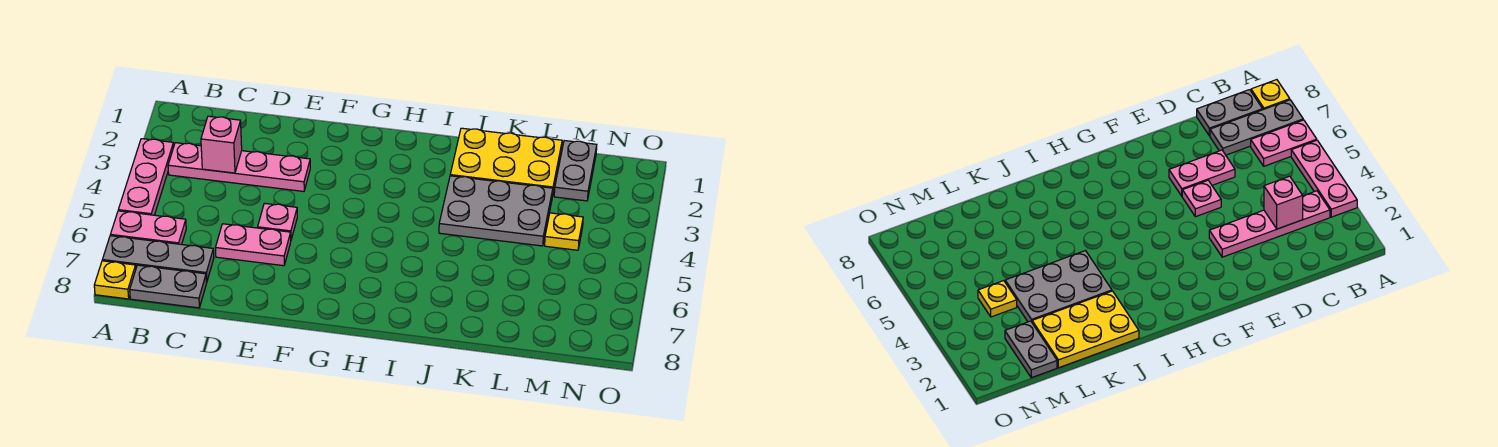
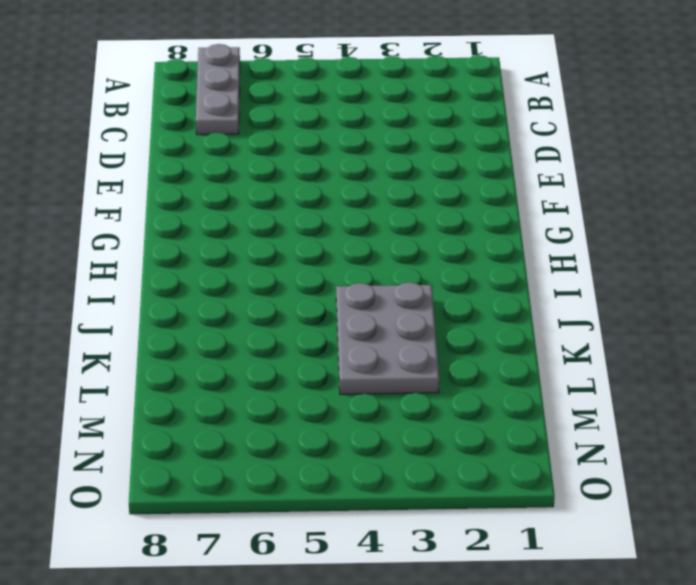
none -> pink 1x3 plate [118,139,174,215]
none -> pink 1x2 plate [110,211,186,244]
none -> yellow 1x1 plate [94,261,136,299]

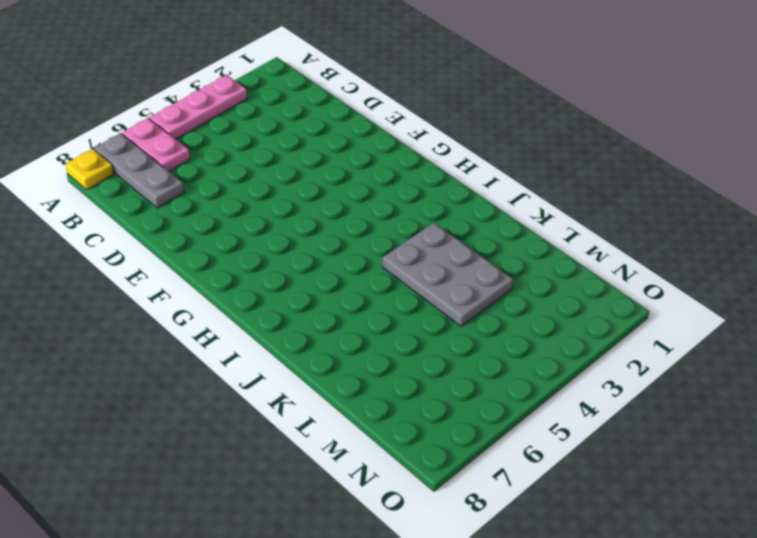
none -> pink 1x4 plate [168,143,310,191]
none -> grey 1x2 plate [130,265,207,308]
none -> pink 1x2 plate [215,224,291,266]

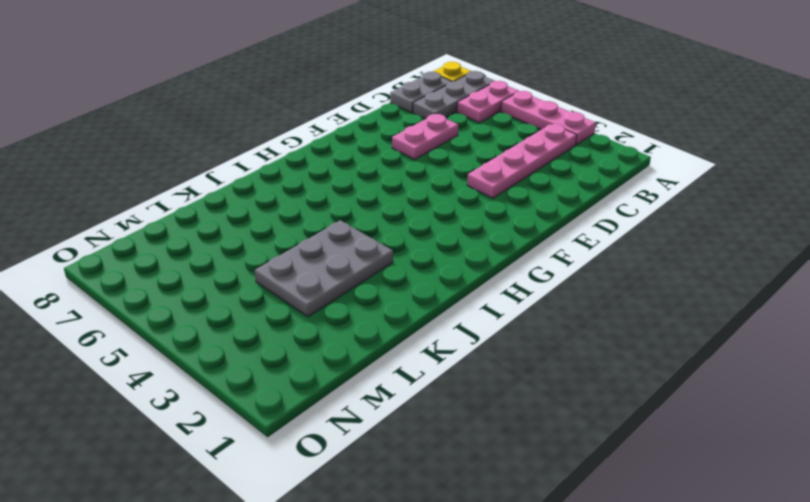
none -> pink 1x1 plate [258,203,297,239]
none -> yellow 2x3 plate [450,128,562,192]
none -> grey 1x2 plate [554,141,597,201]

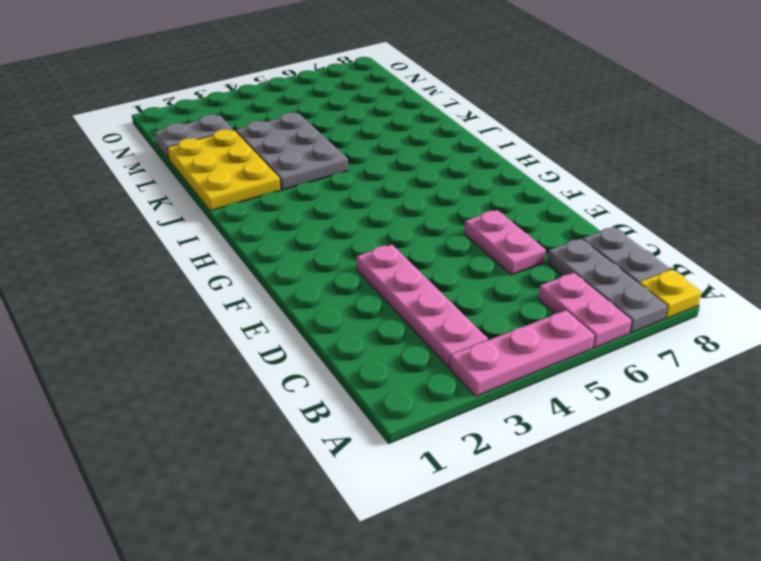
none -> pink 1x1 plate [258,203,297,239]
none -> yellow 1x1 plate [545,213,583,250]
none -> pink 1x1 brick [201,116,242,173]

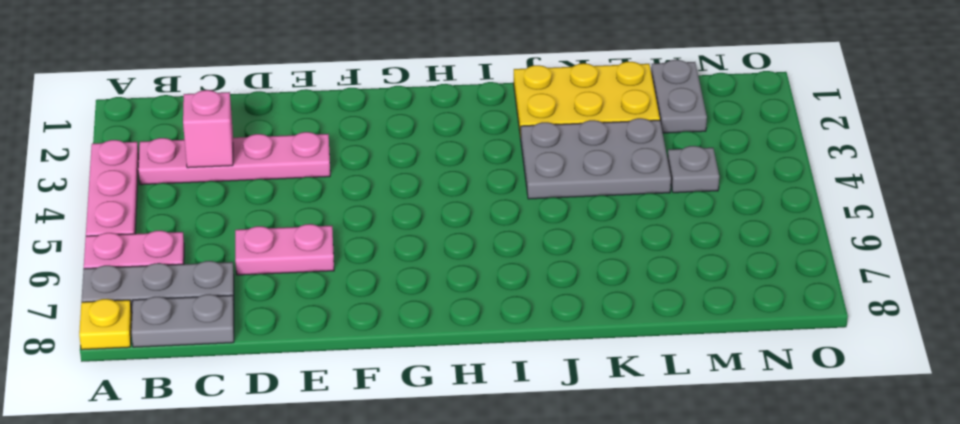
grey 1x1 plate [668,146,719,193] -> yellow 1x1 plate [545,213,583,250]
none -> pink 1x1 plate [258,203,297,239]

